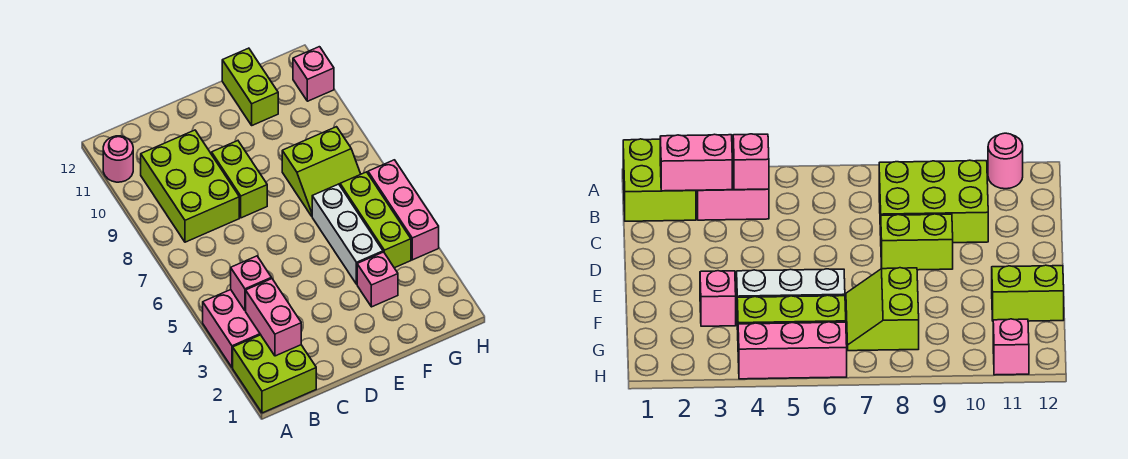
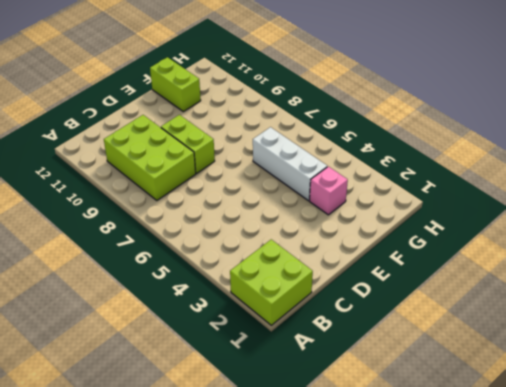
none -> pink 2x2 brick [203,290,261,368]
none -> pink 1x1 round brick [103,136,133,182]
none -> lime 2x2 slope [282,127,361,216]

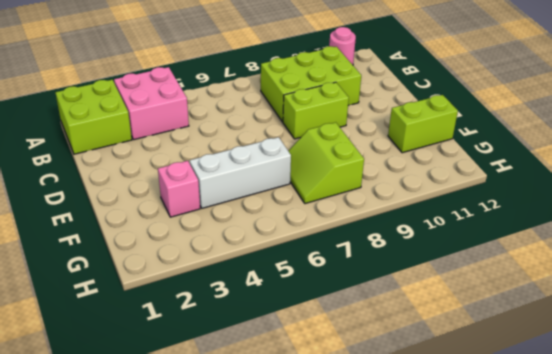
none -> lime 1x3 brick [340,172,411,268]
none -> pink 1x3 brick [368,160,439,260]
none -> pink 1x1 brick [293,47,334,101]

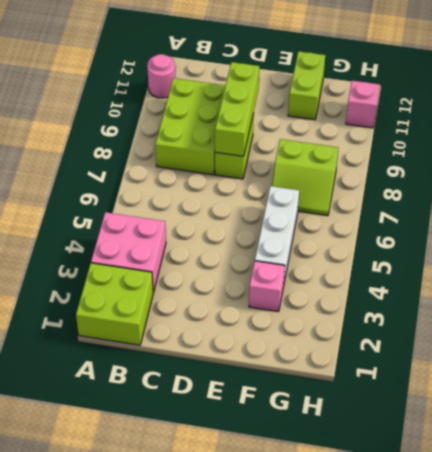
lime 1x3 brick [215,62,259,156] -> lime 1x3 brick moved to [340,172,411,268]
none -> pink 1x3 brick [368,160,439,260]
none -> pink 1x2 brick [246,279,301,356]
none -> pink 1x1 brick [231,256,271,311]

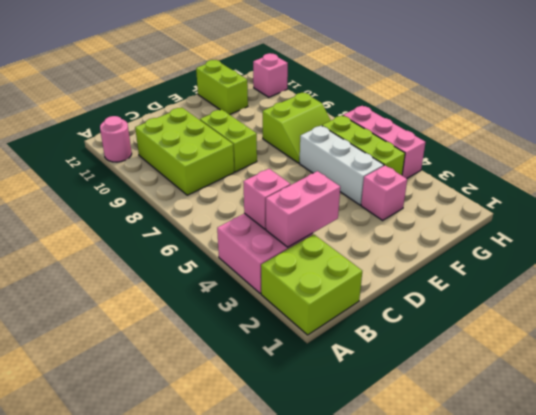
pink 1x2 brick [266,171,340,247] -> pink 1x2 brick turned to [246,279,301,356]

